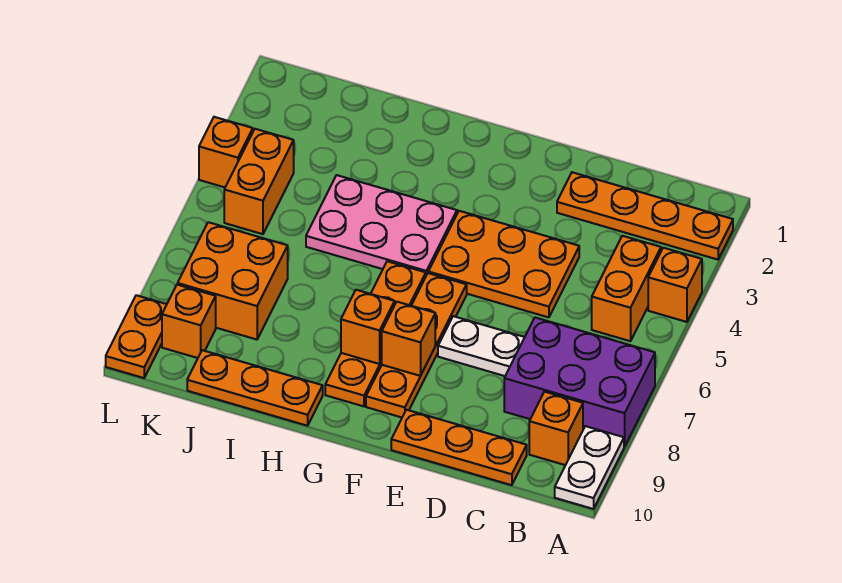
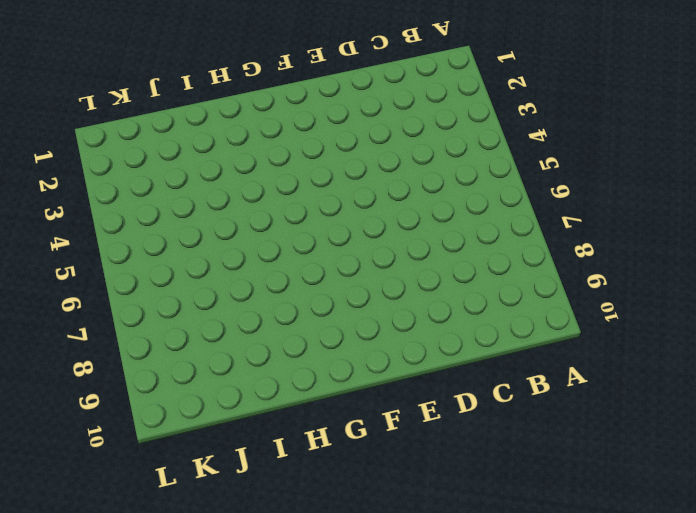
none -> orange 1x4 plate [557,172,733,260]
none -> orange 1x1 brick [648,248,702,322]
none -> purple 2x3 brick [504,318,655,447]

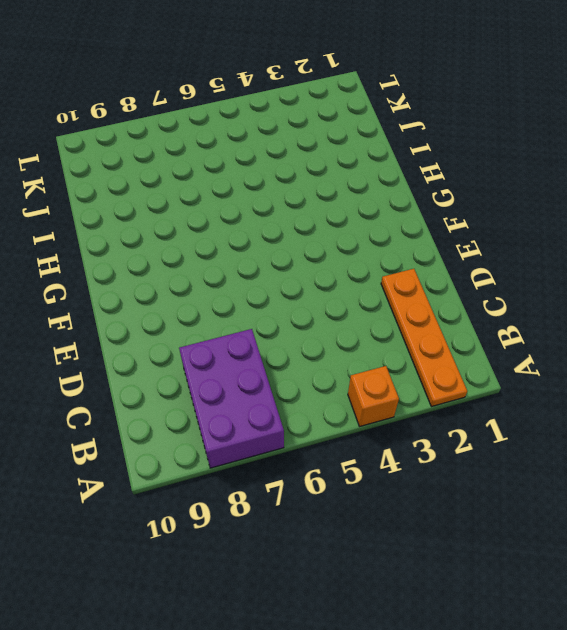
none -> white 1x2 plate [555,426,624,509]
none -> orange 1x2 brick [592,236,661,341]
none -> orange 1x1 brick [529,392,583,465]

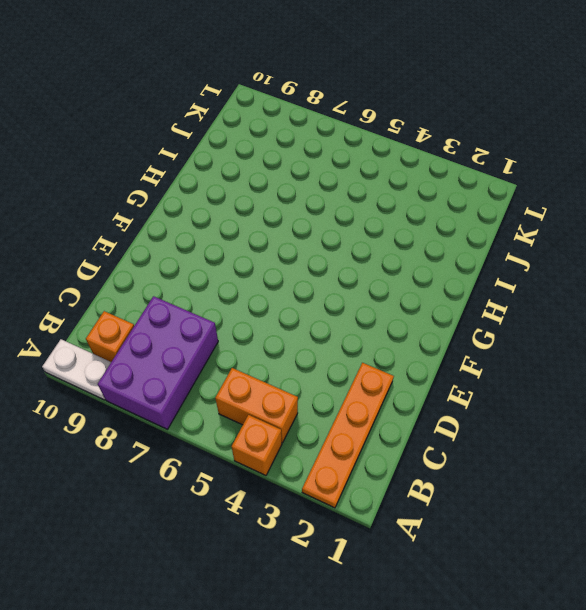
none -> orange 1x3 plate [391,410,527,485]
none -> orange 2x3 plate [428,211,579,317]
none -> white 1x2 plate [438,316,525,376]

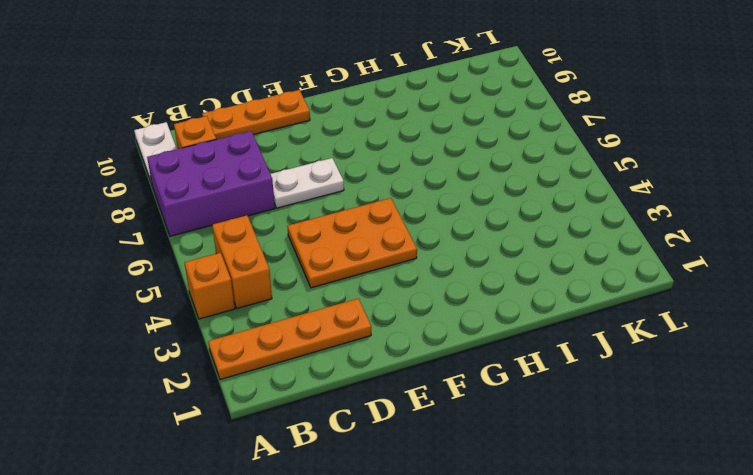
none -> orange 1x4 plate [366,273,467,417]
none -> pink 2x3 plate [306,175,457,275]
none -> orange 1x4 plate [325,261,426,406]

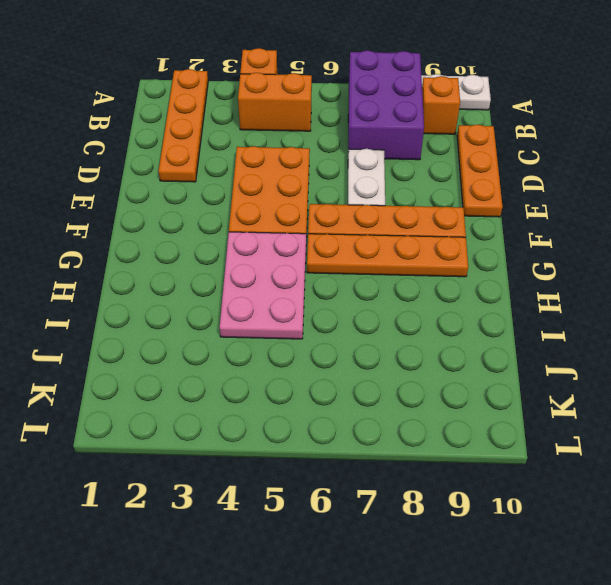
none -> orange 1x3 plate [187,350,323,426]
none -> orange 2x2 brick [178,222,288,340]
none -> orange 1x2 brick [224,129,294,234]

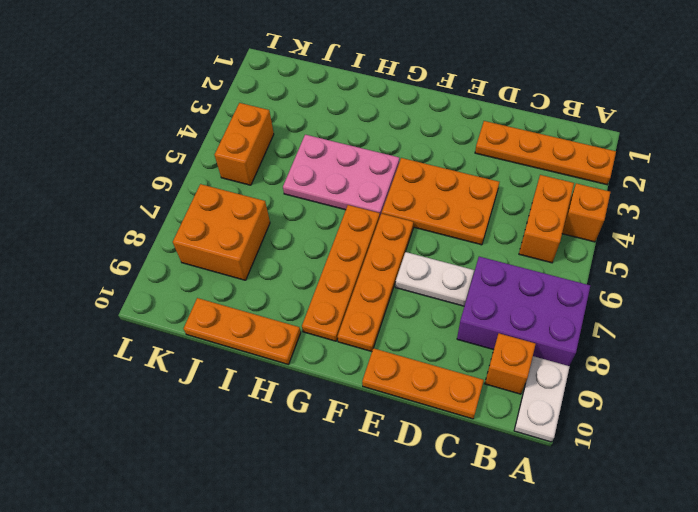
none -> orange 1x1 brick [162,285,216,358]
none -> orange 1x1 brick [199,117,253,187]
none -> orange 1x2 plate [106,295,167,378]

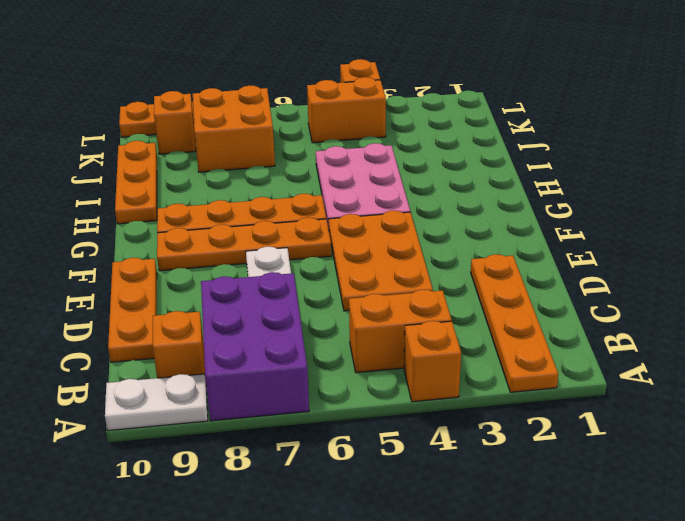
none -> orange 1x1 brick [382,302,435,376]
none -> orange 1x1 brick [341,290,395,364]

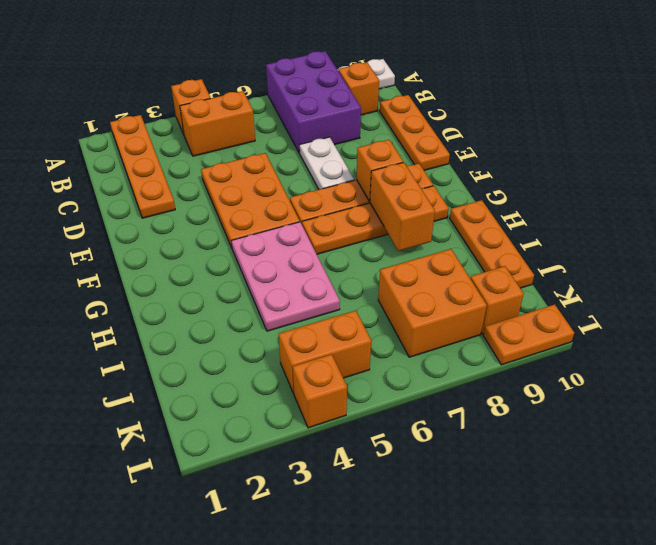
orange 1x2 brick [370,162,435,251] -> orange 1x1 brick [341,290,395,364]

